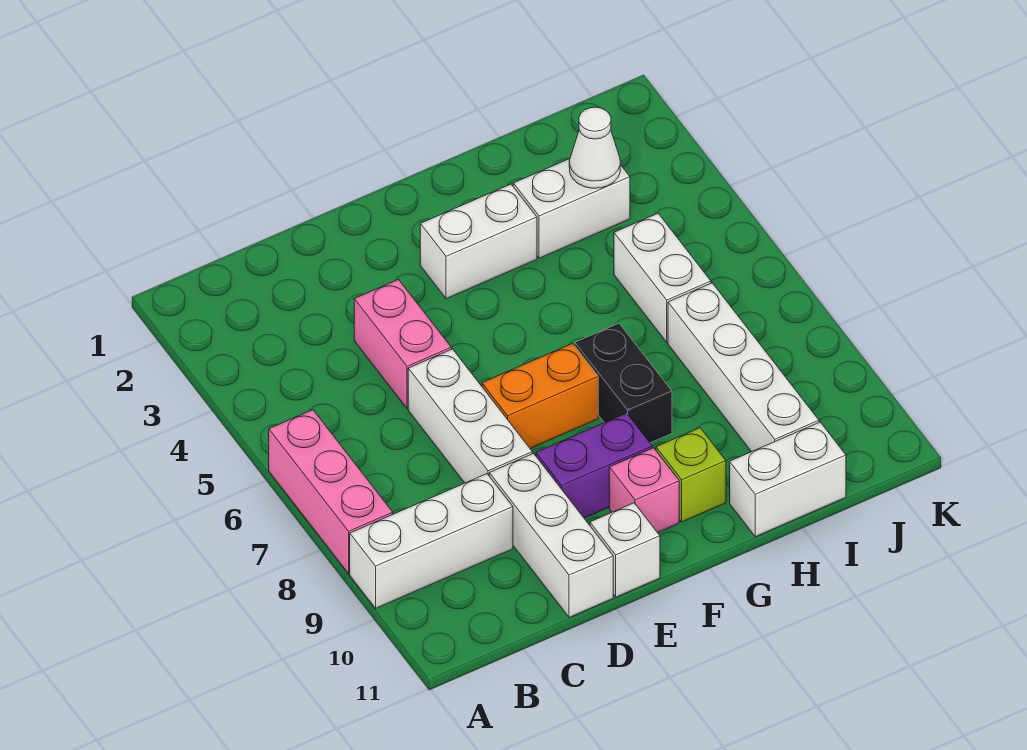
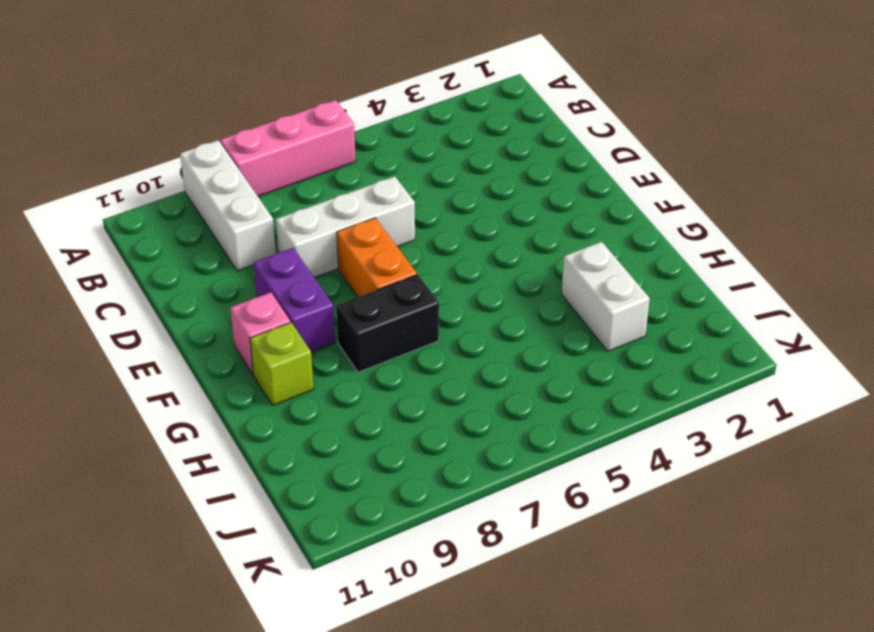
none -> pink 1x2 brick [354,280,451,409]
none -> white 1x3 brick [489,454,613,618]
none -> white 1x1 brick [590,503,660,597]

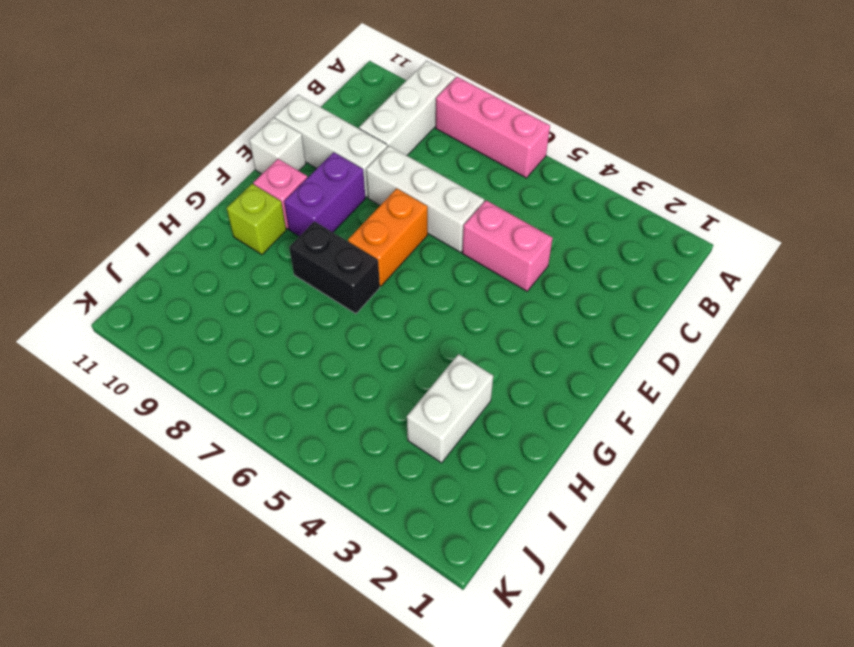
none -> white 1x2 brick [420,184,537,299]
none -> white 1x2 brick [730,422,846,537]
none -> white 1x2 brick [614,213,711,342]

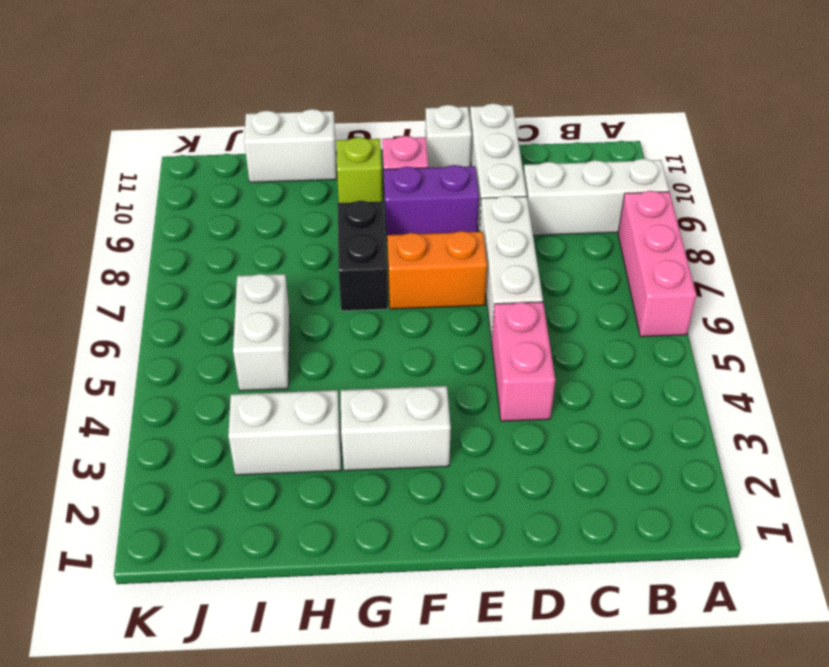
none -> white 1x4 brick [668,283,819,452]
none -> white 1x1 cone [569,107,620,188]

